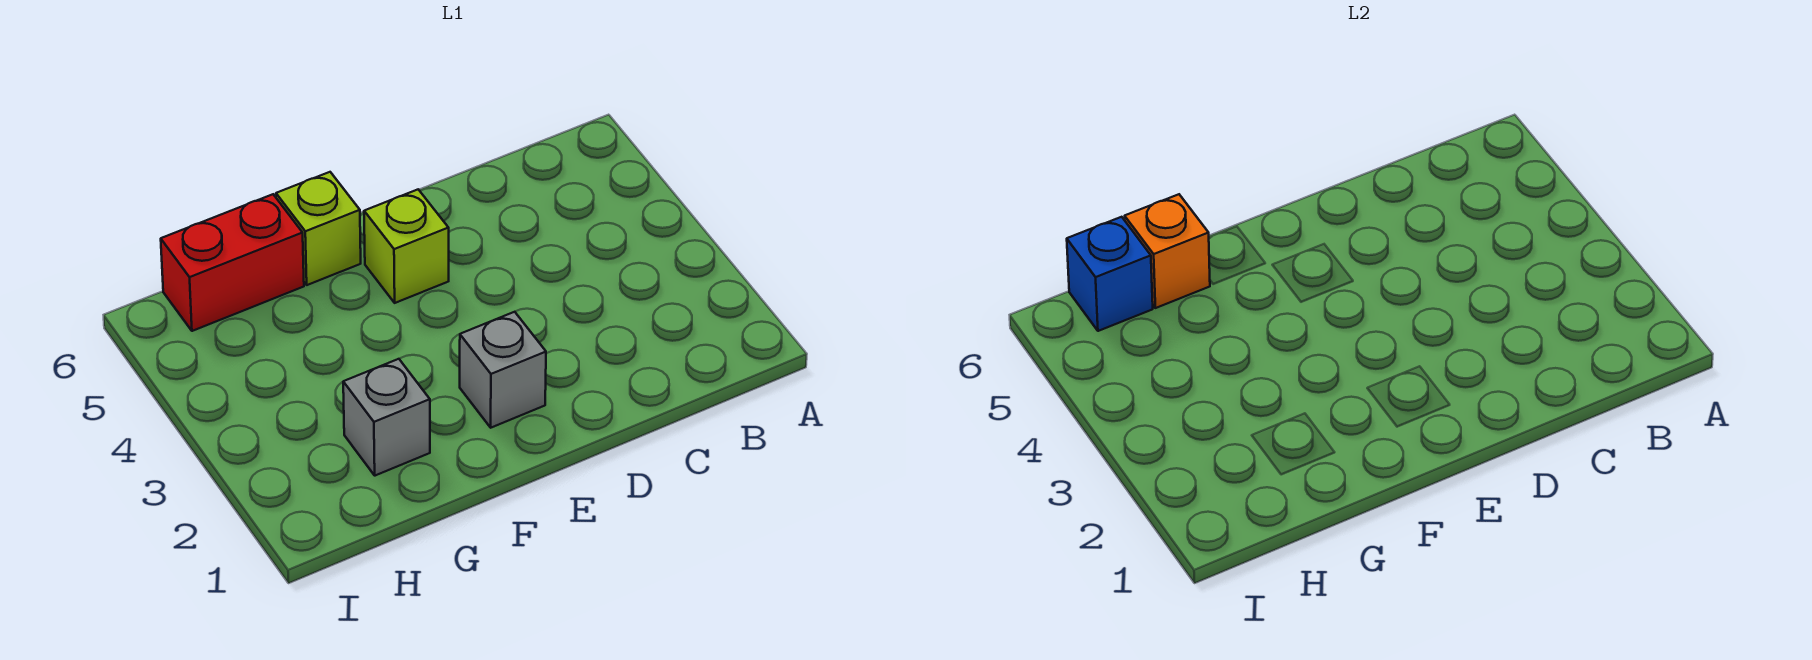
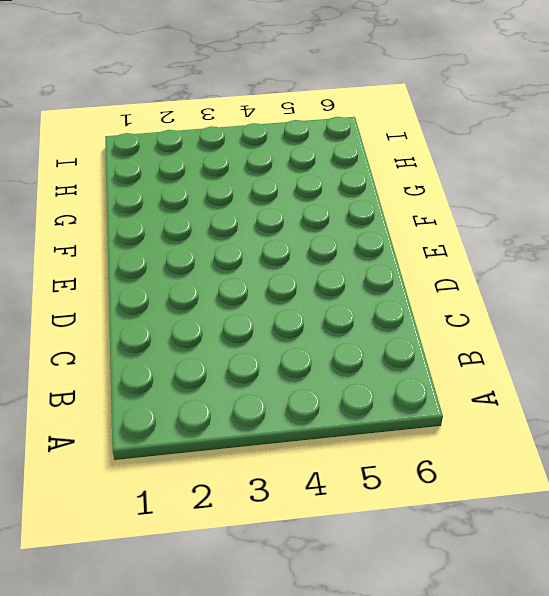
none -> grey 1x1 brick [460,312,546,428]
none -> lime 1x1 brick [364,189,449,303]

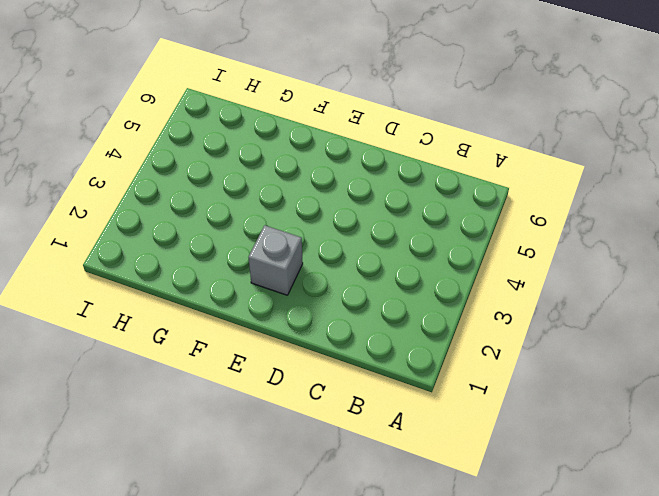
none -> lime 1x1 brick [364,189,449,303]
none -> lime 1x1 brick [276,172,361,285]

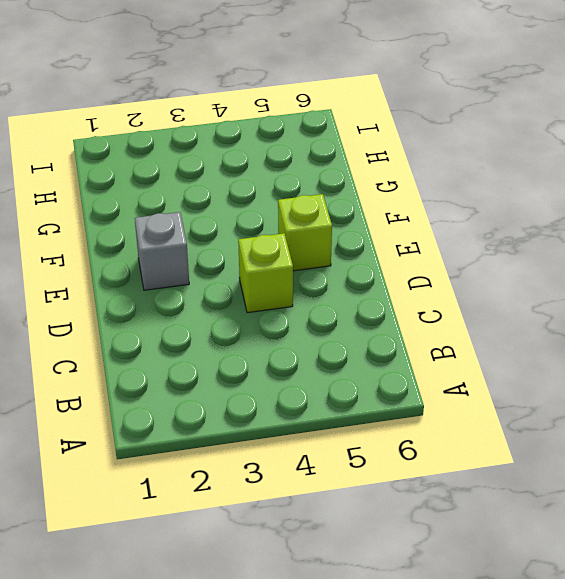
lime 1x1 brick [238,233,293,313] -> lime 1x1 brick moved to [276,172,361,285]
none -> grey 1x1 brick [343,359,430,476]
none -> red 1x2 brick [161,194,304,331]

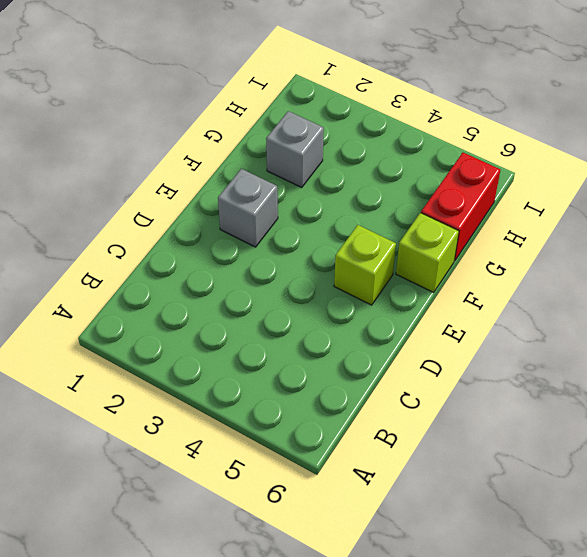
none -> orange 1x1 brick [1125,194,1210,308]
none -> blue 1x1 brick [1067,217,1153,331]

